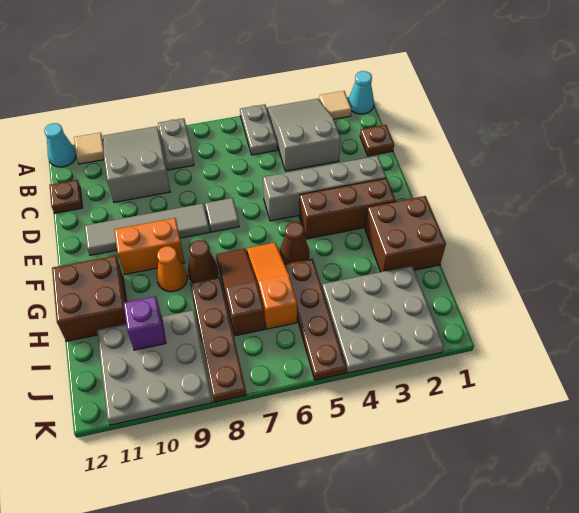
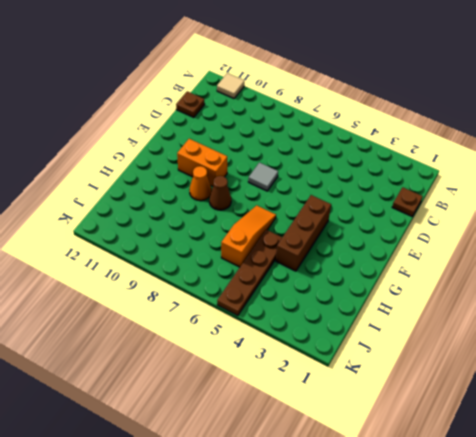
brown 1x3 brick [276,195,331,271] -> brown 1x3 brick turned to [299,178,396,239]
none -> cyan 1x1 cone [348,71,374,114]
none -> tan 1x1 tile [319,91,351,119]
none -> grey 2x3 slope [267,99,341,171]

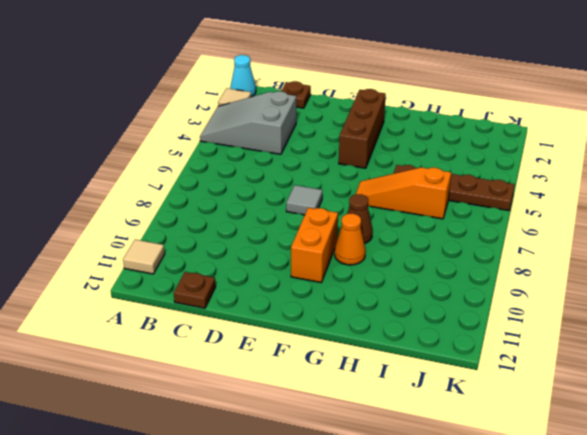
none -> grey 1x2 plate [240,104,278,155]
none -> grey 1x2 plate [158,118,194,170]
none -> grey 2x3 slope [103,126,170,202]

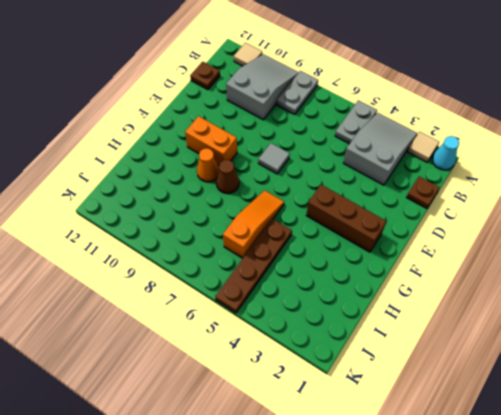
none -> cyan 1x1 cone [44,123,76,167]
none -> grey 1x4 brick [263,156,386,221]
none -> grey 1x4 tile [85,204,209,255]

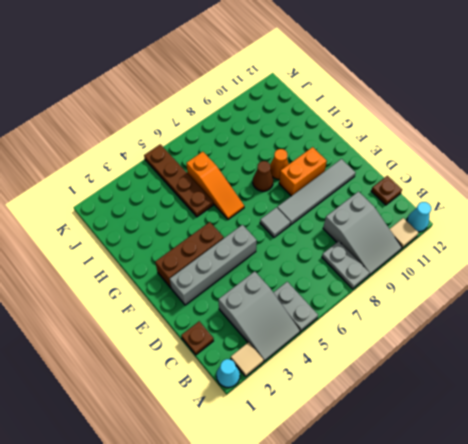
none -> brown 2x2 brick [365,196,446,272]
none -> brown 1x1 cone [280,222,309,264]
none -> brown 1x3 slope [216,248,265,336]

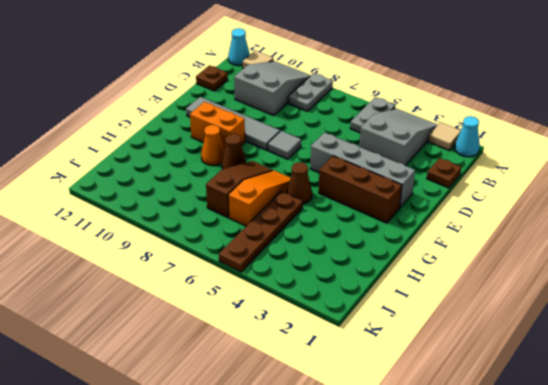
none -> brown 2x2 brick [365,196,446,272]
none -> brown 2x2 brick [52,255,127,341]
none -> brown 1x4 plate [190,277,246,402]

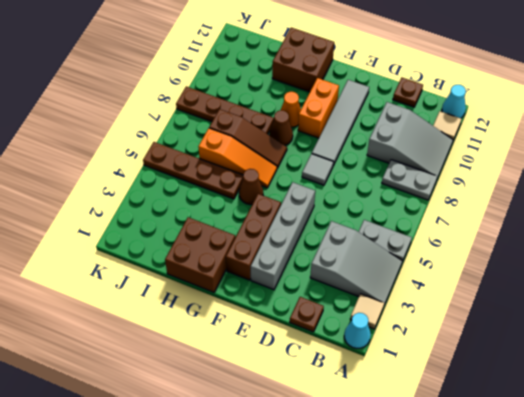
none -> grey 3x3 plate [322,266,444,373]
none -> grey 3x3 plate [97,310,212,425]
none -> purple 1x1 brick [123,296,166,350]

